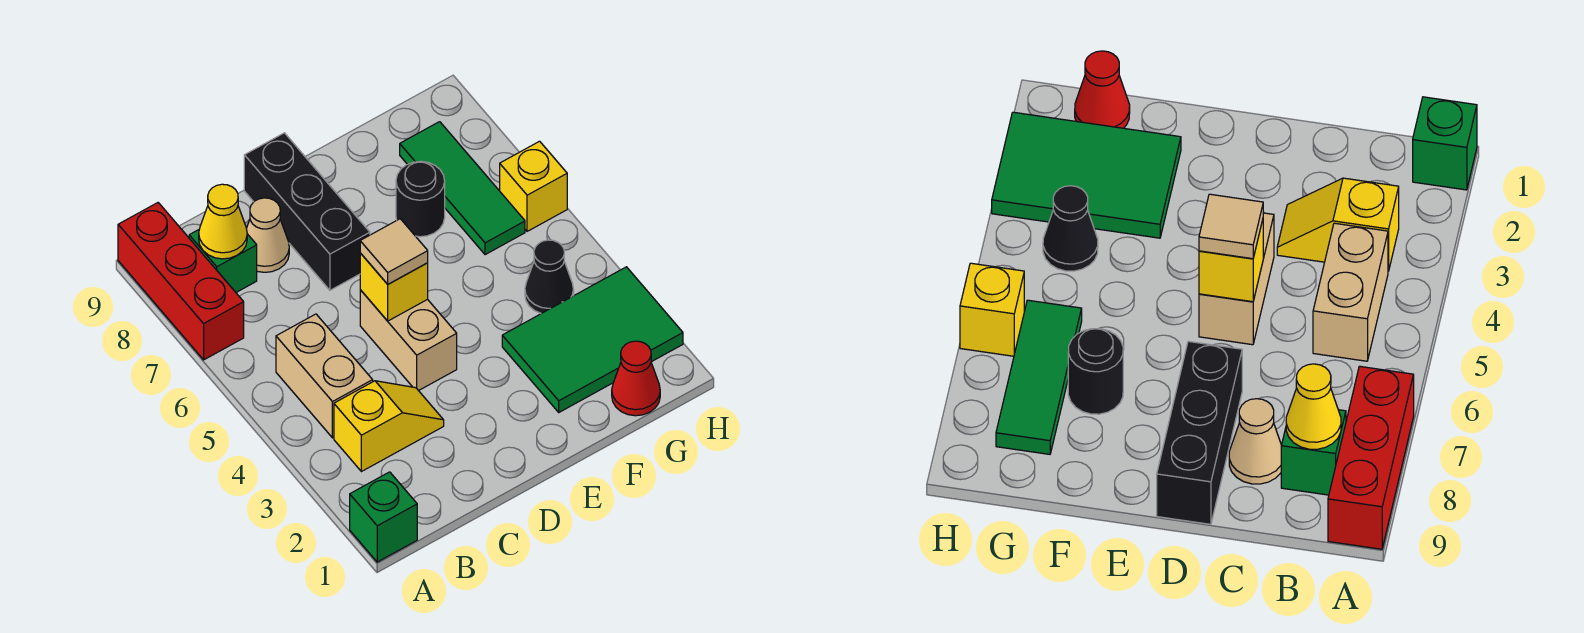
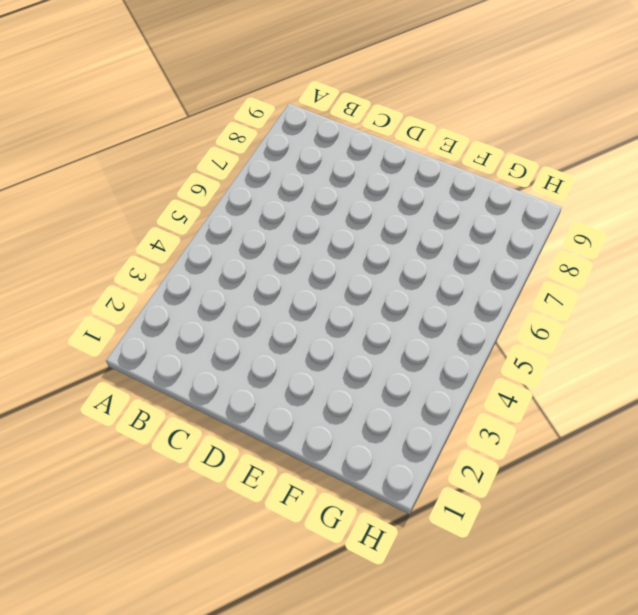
none -> green 1x1 brick [350,472,417,562]
none -> red 1x3 brick [118,203,244,360]
none -> yellow 1x2 slope [334,381,444,472]

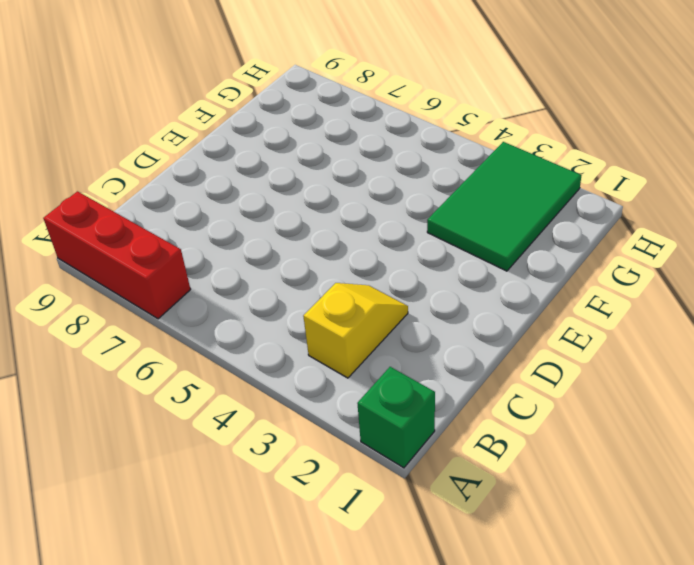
none -> tan 1x2 brick [276,314,373,438]
none -> green 1x1 brick [189,230,257,292]
none -> tan 1x1 cone [246,198,289,272]

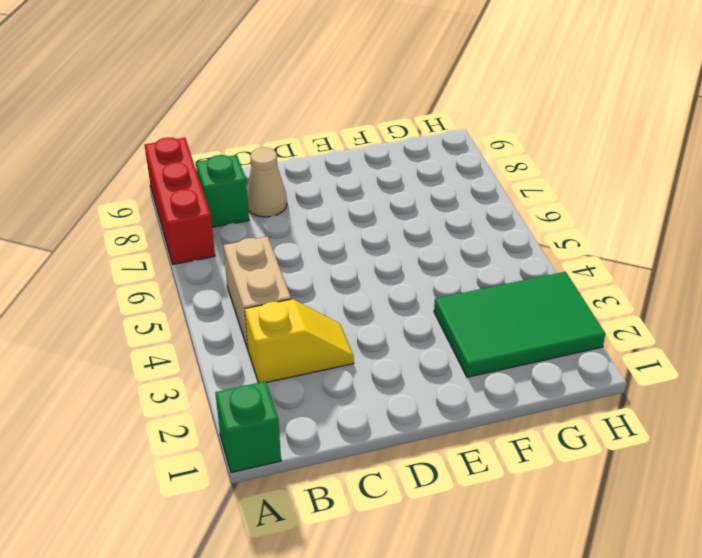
none -> tan 1x2 brick [360,290,457,391]
none -> black 1x3 brick [244,133,370,290]
none -> black 1x1 round brick [396,161,445,237]

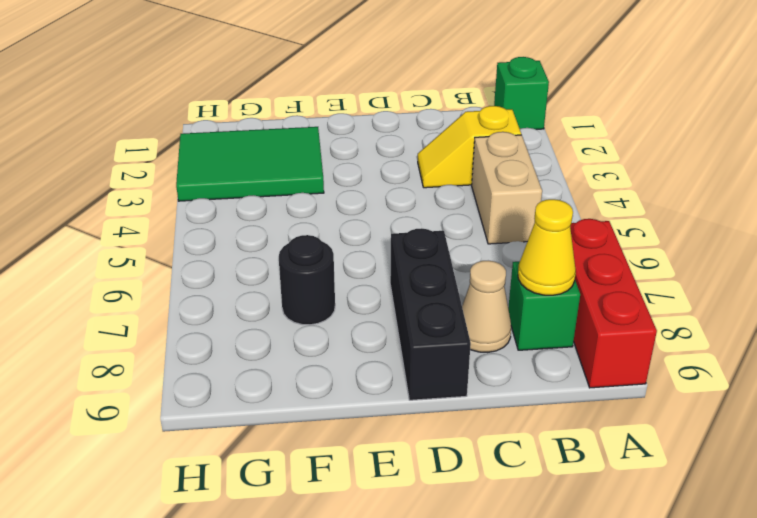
none -> tan 1x2 brick [360,290,457,391]
none -> red 1x1 cone [612,341,660,416]
none -> black 1x1 cone [525,240,574,314]

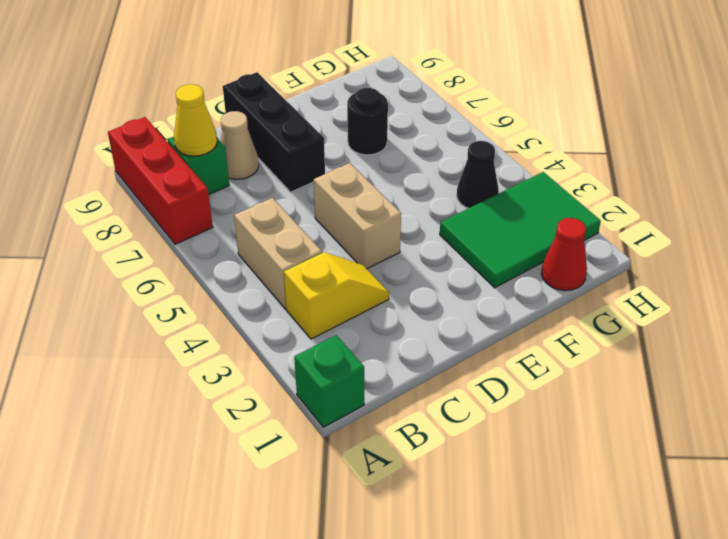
none -> green 1x3 tile [400,122,525,255]
none -> yellow 1x1 brick [500,141,567,231]
none -> yellow 1x1 brick [360,253,428,321]

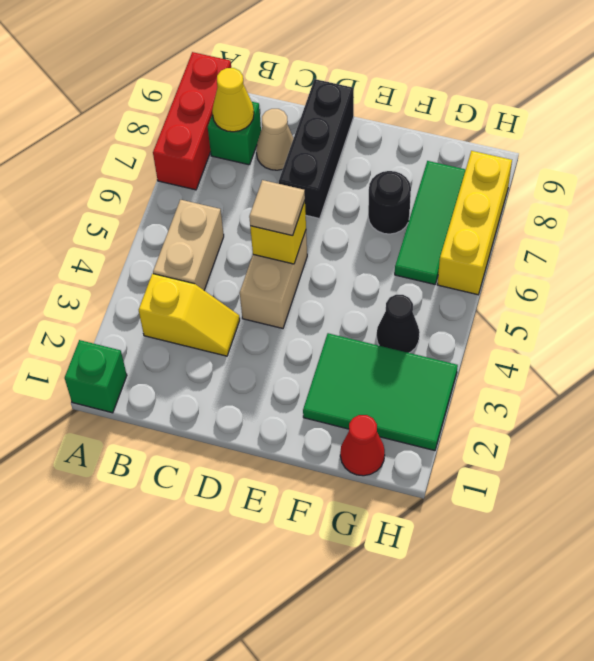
yellow 1x3 brick [438,151,512,295] -> yellow 1x1 brick [500,141,567,231]

